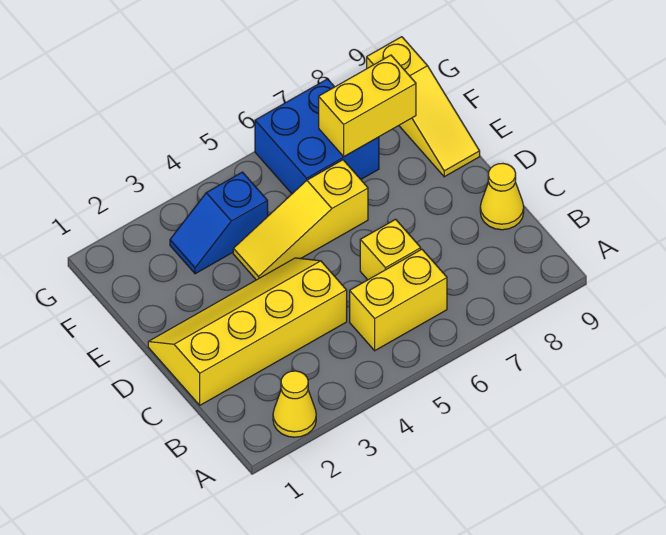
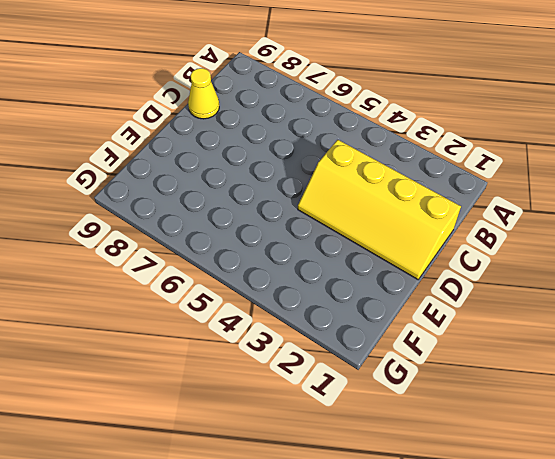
none -> yellow 1x1 cone [273,371,316,437]
none -> yellow 1x2 brick [350,249,447,351]

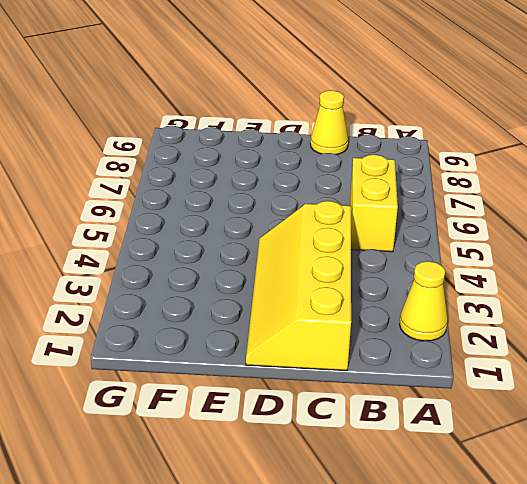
none -> yellow 1x1 brick [360,219,421,280]
none -> yellow 1x3 slope [233,160,368,280]

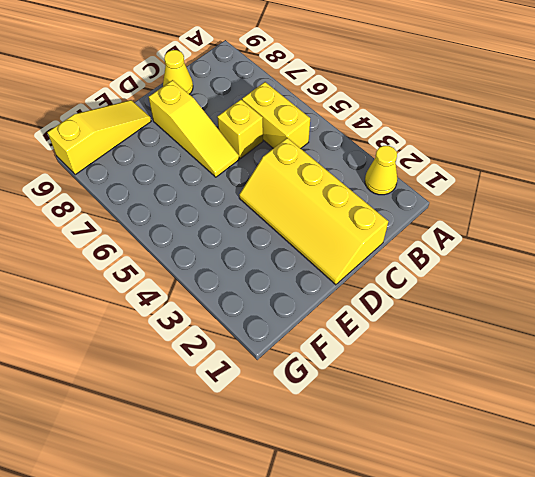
yellow 1x3 slope [149,80,239,177] -> yellow 1x3 slope moved to [233,160,368,280]
none -> blue 1x2 slope [170,172,268,274]
none -> blue 2x2 brick [255,79,379,194]

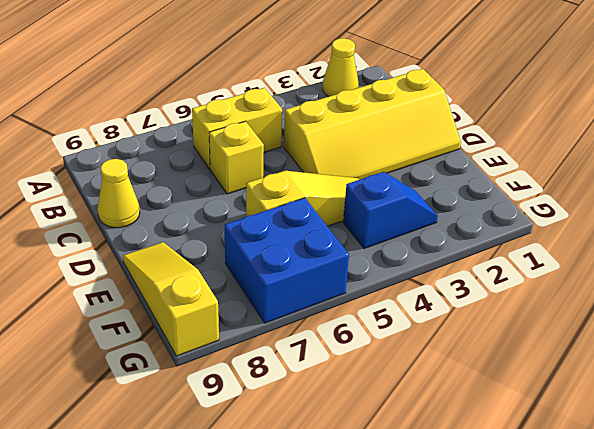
none -> yellow 1x2 brick [319,55,416,156]

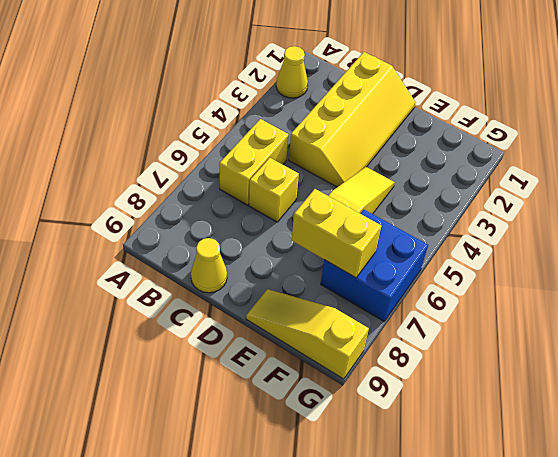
yellow 1x2 brick [292,189,381,278] -> yellow 1x2 brick turned to [319,55,416,156]
none -> blue 1x2 slope [170,172,268,274]

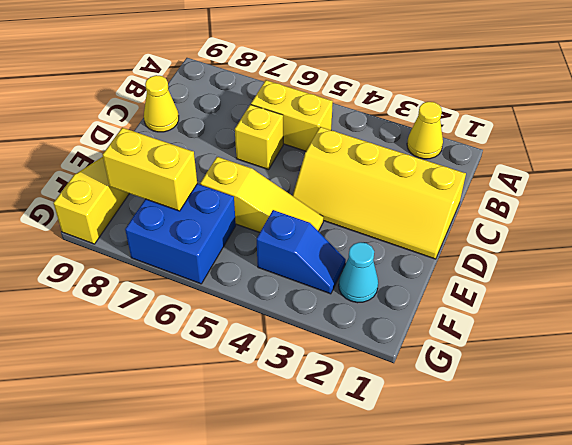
cyan 1x1 cone [339,242,378,303] -> none

